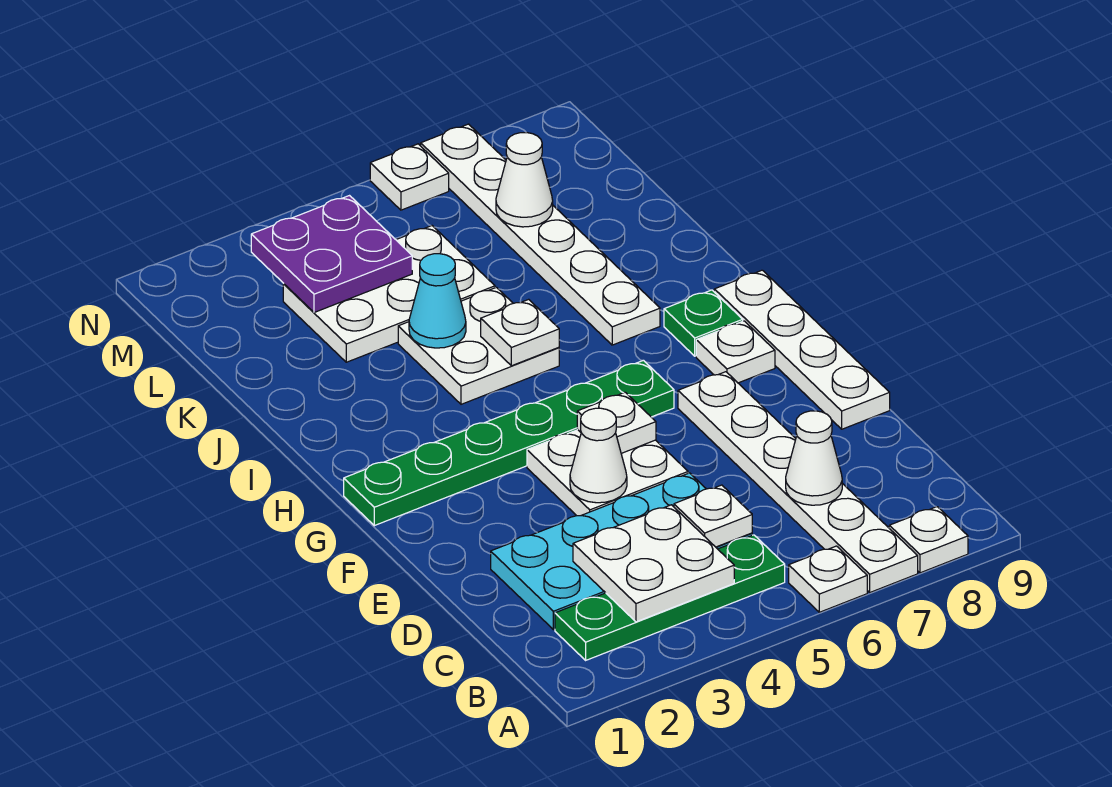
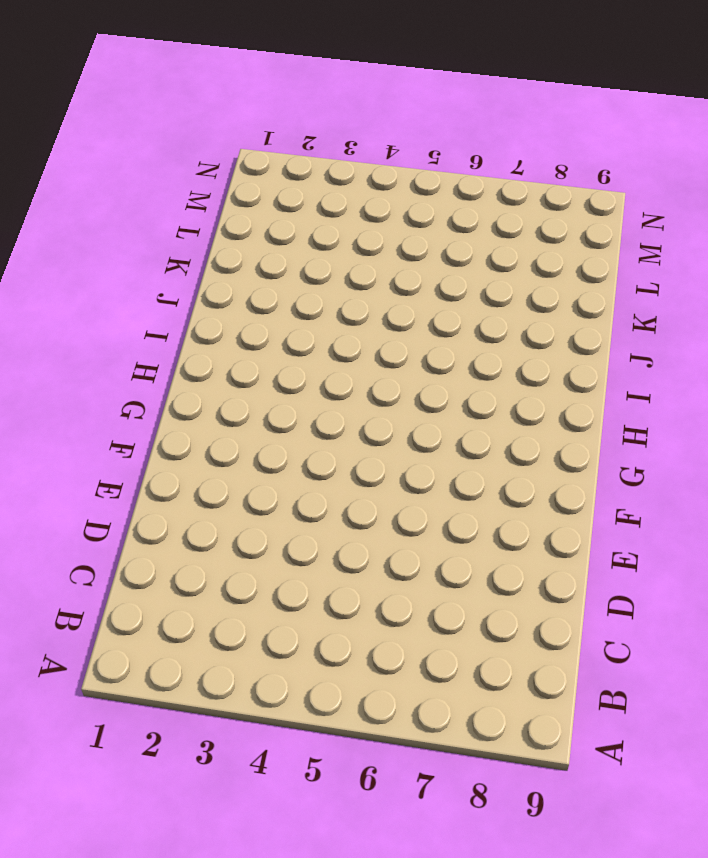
none -> white 1x1 plate [789,546,867,612]
none -> white 1x6 plate [678,372,918,592]
none -> white 1x1 plate [889,507,968,573]

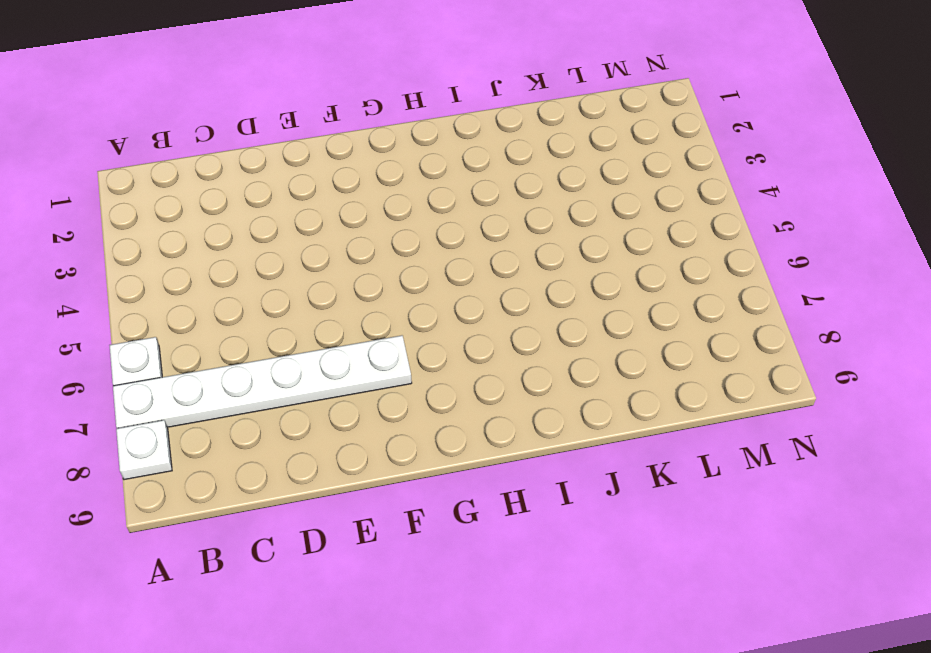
none -> green 1x4 plate [555,535,785,660]
none -> cyan 2x4 plate [491,473,752,630]
none -> white 2x2 plate [527,430,688,516]

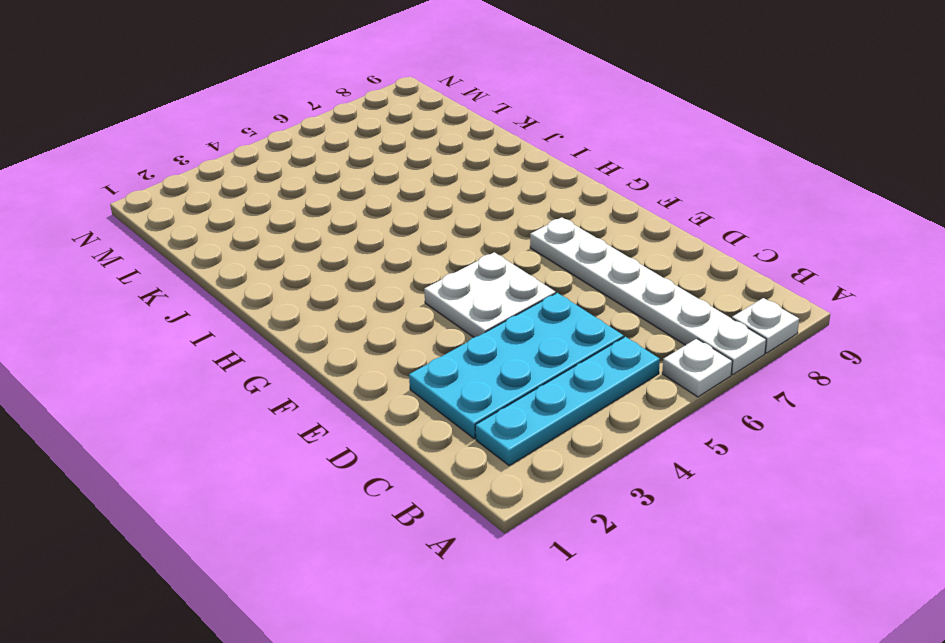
cyan 1x4 plate [475,337,660,466] -> green 1x4 plate [555,535,785,660]
none -> white 1x4 plate [714,270,890,429]
none -> green 1x6 plate [344,360,674,526]
none -> white 1x1 plate [696,321,775,383]

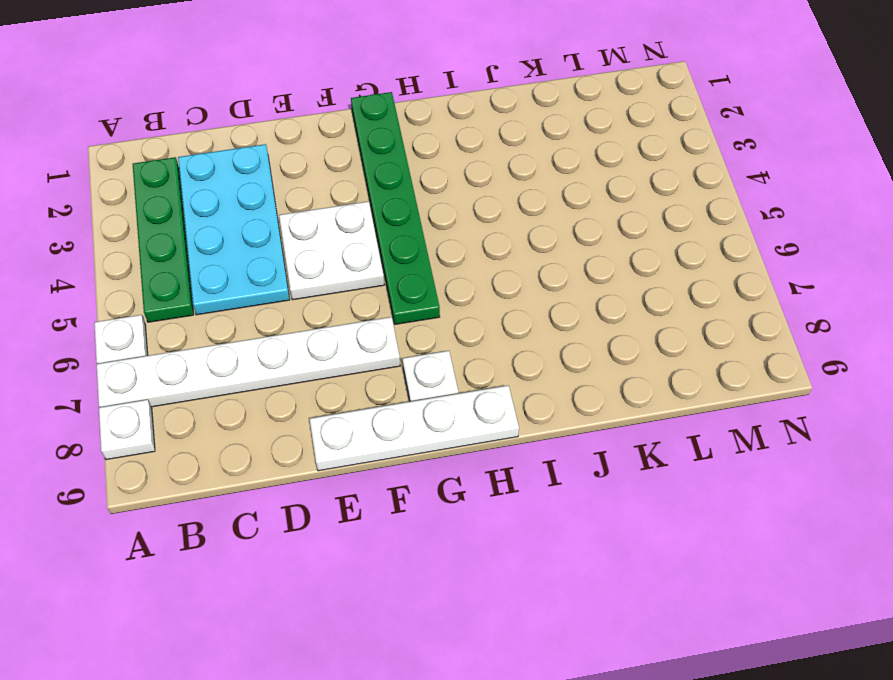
none -> green 1x1 plate [664,290,743,356]
none -> white 2x2 plate [398,287,559,404]
none -> white 1x6 plate [421,124,660,345]

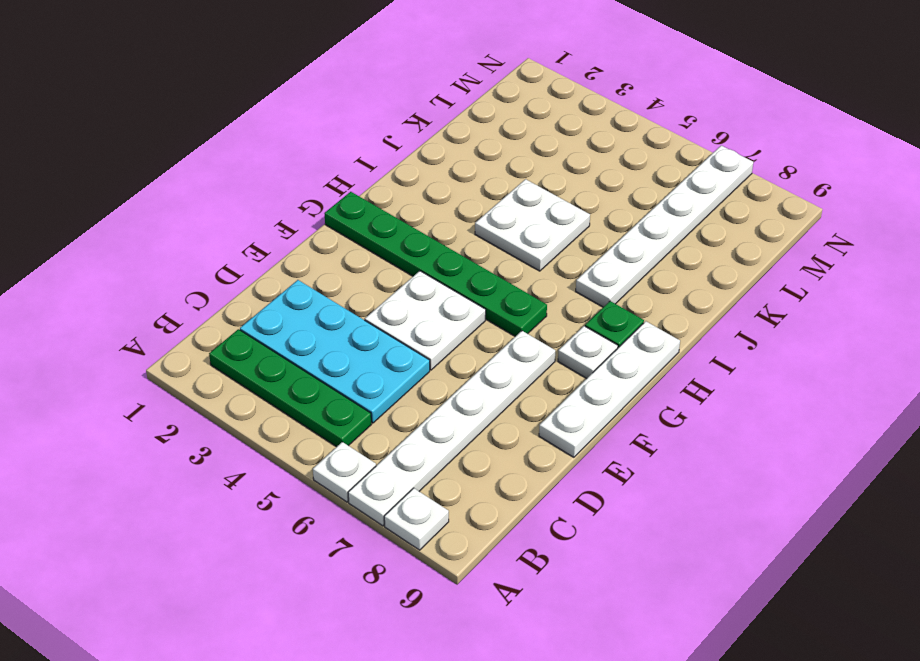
none -> white 2x3 plate [283,226,495,362]
none -> white 1x1 plate [370,144,449,210]
none -> white 2x2 plate [573,505,734,622]

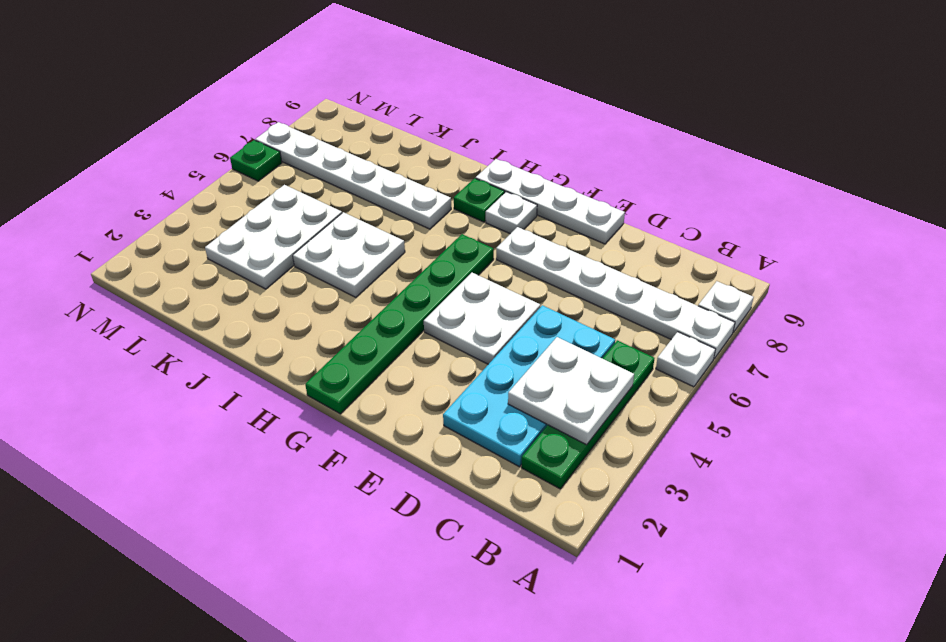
green 1x1 plate [230,140,282,181] -> white 1x1 plate [370,144,449,210]
none -> white 1x1 plate [674,485,752,547]
none -> white 1x1 cone [786,411,842,505]
none -> white 1x1 cone [570,408,627,503]

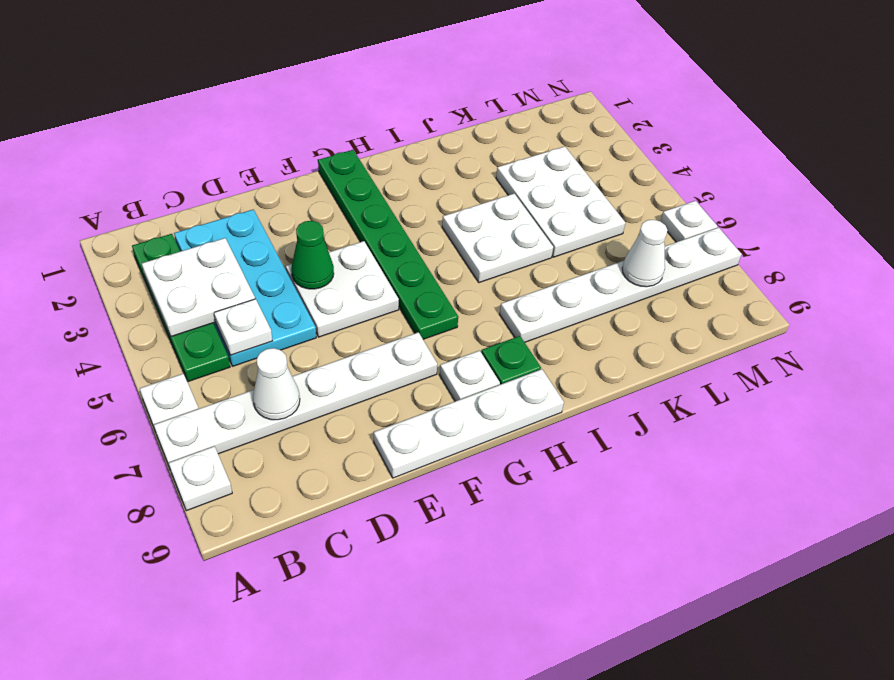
green 1x1 cone [291,221,334,289] -> white 1x1 cone [570,408,627,503]
none -> white 1x1 plate [577,392,656,453]
none -> white 1x1 plate [481,299,559,366]
none -> cyan 1x1 cone [409,254,466,348]

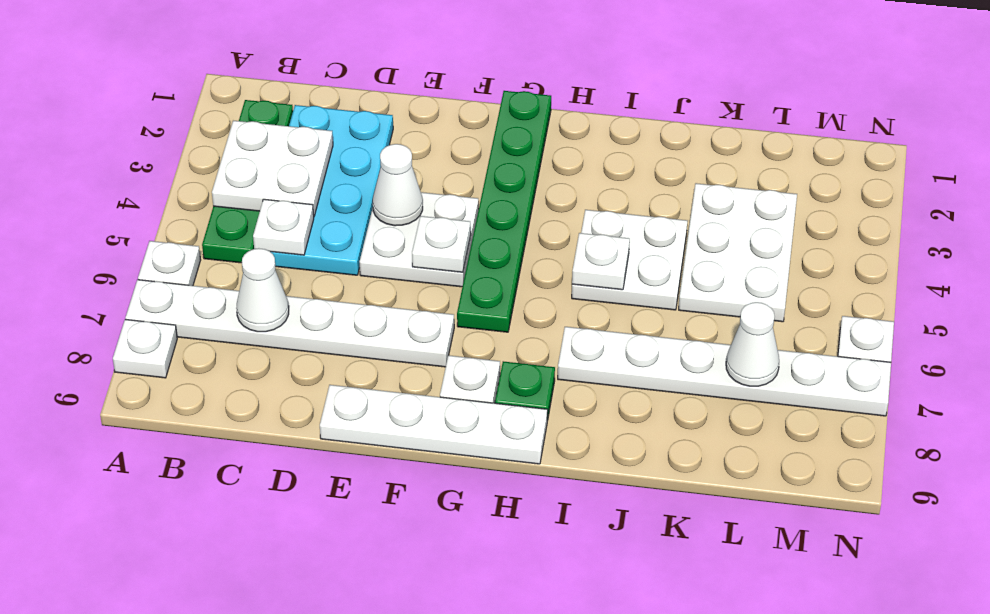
none -> cyan 1x1 cone [409,254,466,348]
none -> purple 2x2 plate [251,196,412,313]

